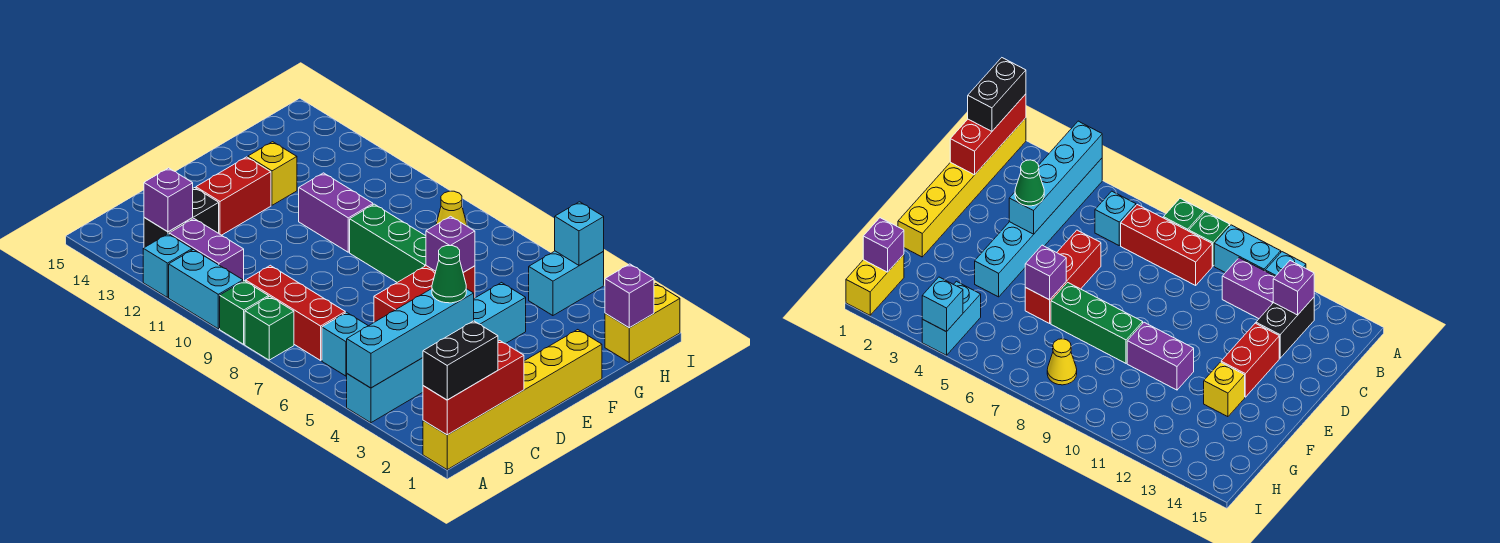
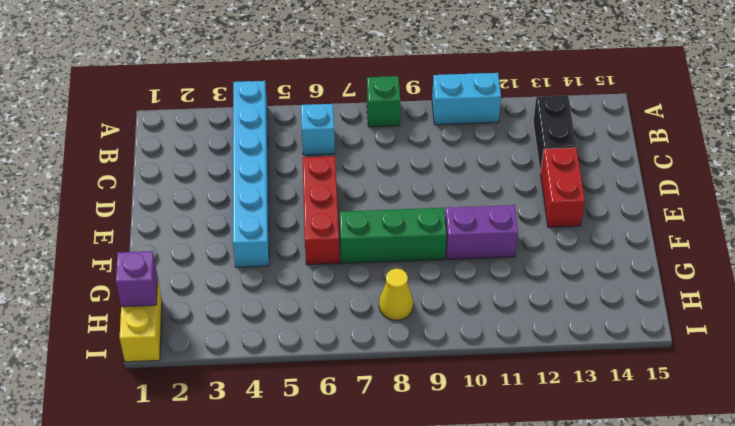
none -> yellow 1x6 brick [423,330,602,470]
none -> green 1x1 brick [220,281,269,344]
none -> cyan 1x1 brick [143,234,192,297]

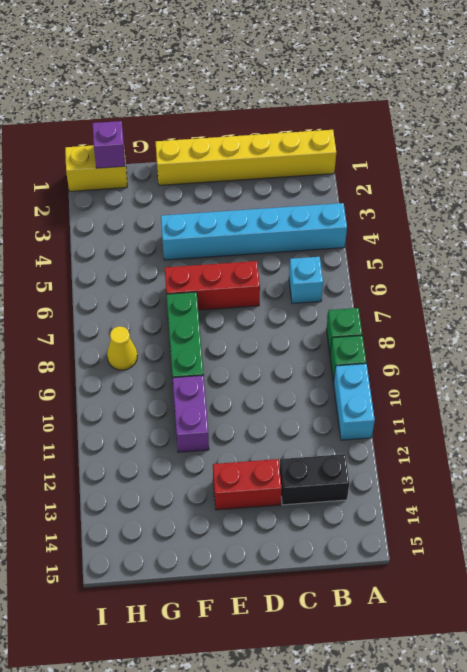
none -> cyan 1x1 brick [143,234,192,297]
none -> red 1x3 brick [246,265,345,360]
none -> purple 1x2 brick [169,219,244,281]

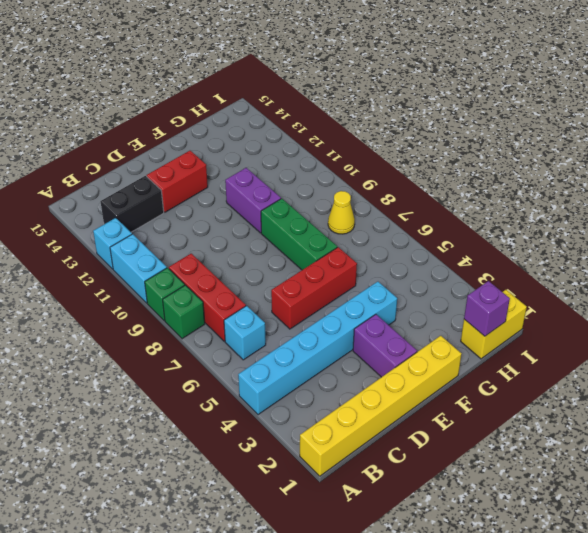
purple 1x2 brick [353,314,417,377] -> purple 1x2 brick moved to [169,219,244,281]
none -> yellow 1x1 brick [248,142,297,205]
none -> cyan 1x2 brick [529,251,604,316]
none -> red 1x3 brick [423,341,524,435]

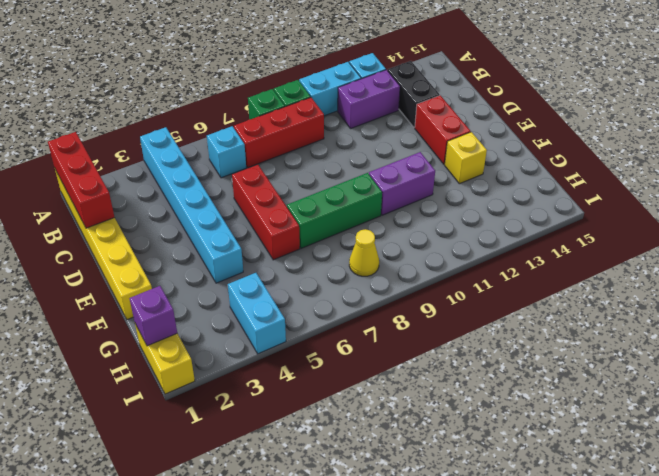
none -> cyan 1x4 brick [347,289,474,388]
none -> purple 1x1 brick [144,168,193,232]
none -> purple 1x1 brick [426,216,475,272]

